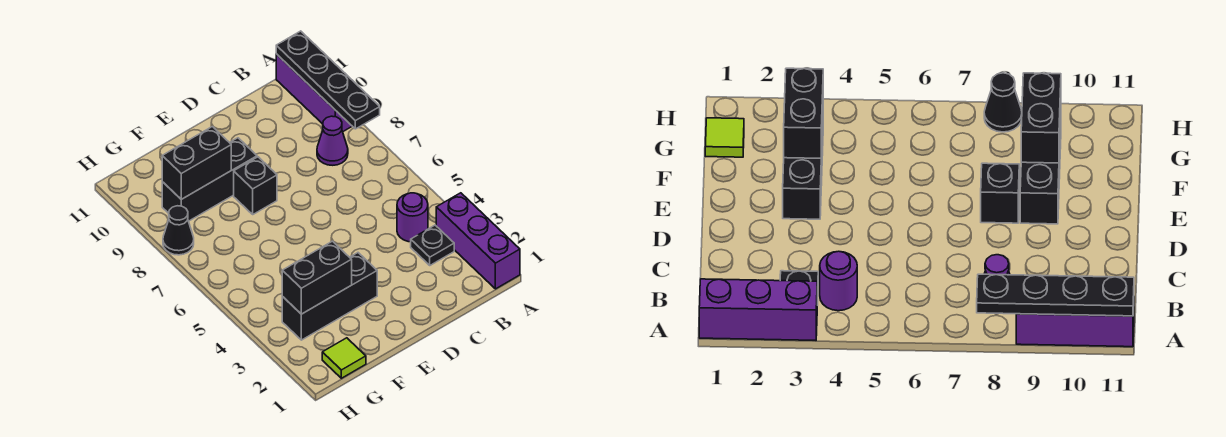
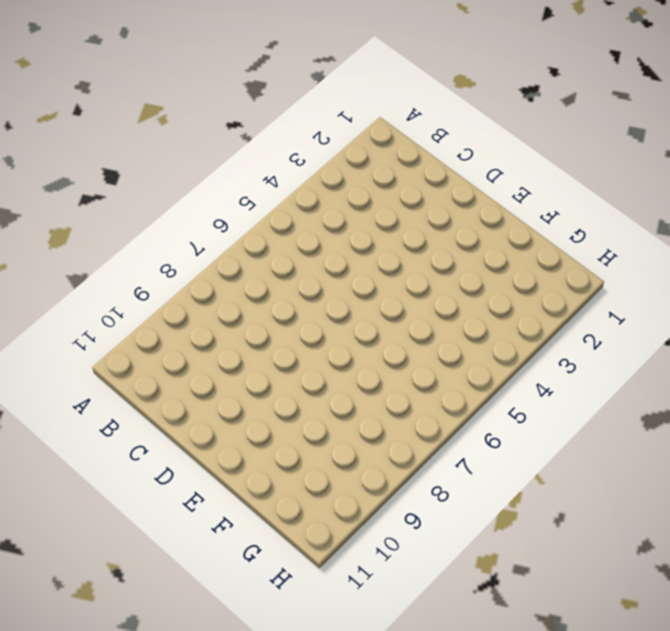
none -> purple 1x3 brick [436,193,520,289]
none -> purple 1x3 brick [276,54,352,132]
none -> black 1x1 plate [411,225,454,265]

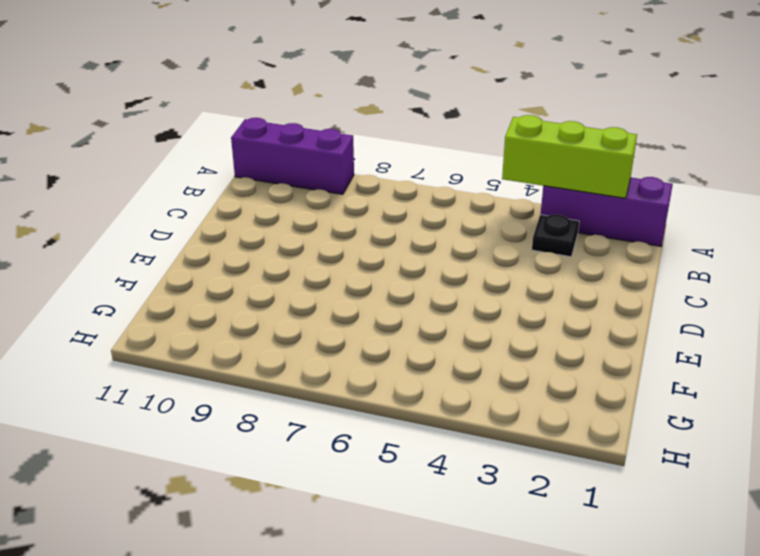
lime 1x3 brick [502,115,637,198] -> none
none -> purple 1x1 round brick [397,193,428,242]
none -> purple 1x1 cone [317,116,348,165]
none -> black 1x3 brick [282,253,377,340]

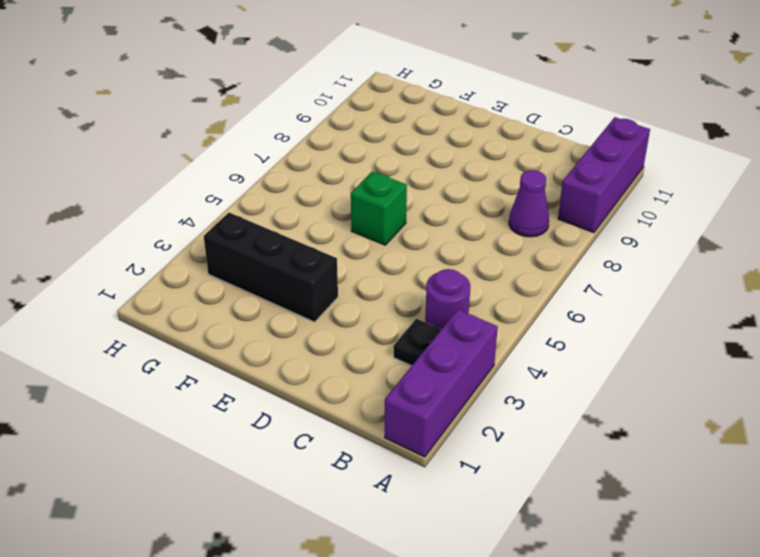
green 1x1 brick [351,171,407,245] -> none
none -> black 1x1 brick [234,157,277,214]
none -> black 1x3 brick [162,138,257,221]
none -> lime 1x1 tile [322,338,366,378]

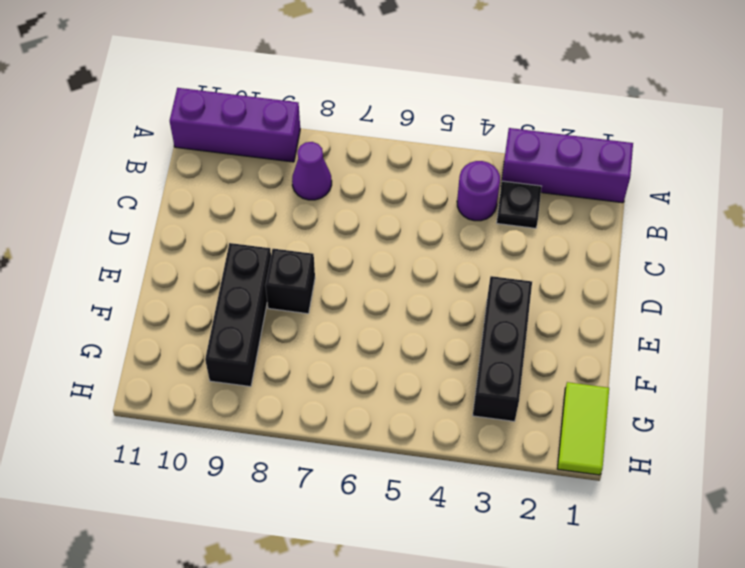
lime 1x2 tile [557,382,609,475] -> lime 1x1 tile [322,338,366,378]
none -> black 1x1 cone [163,206,194,255]
none -> black 1x4 plate [276,31,380,129]
none -> black 1x2 brick [282,241,352,314]

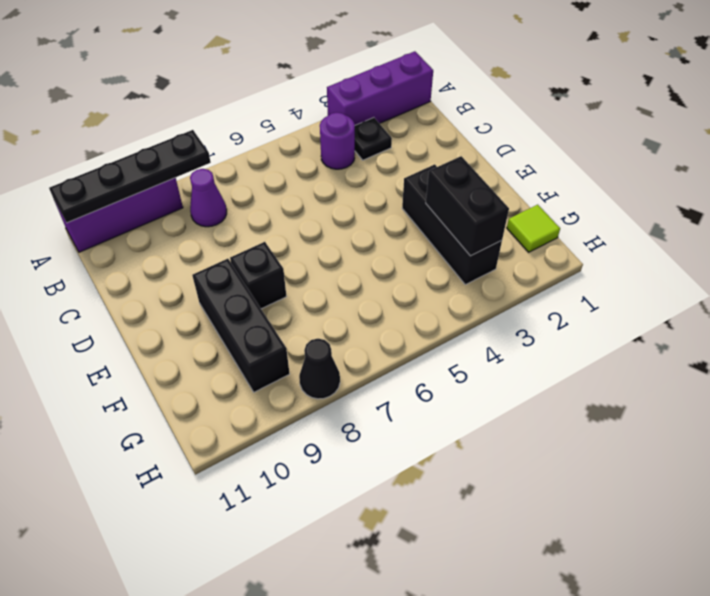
none -> black 1x2 brick [162,127,231,199]

